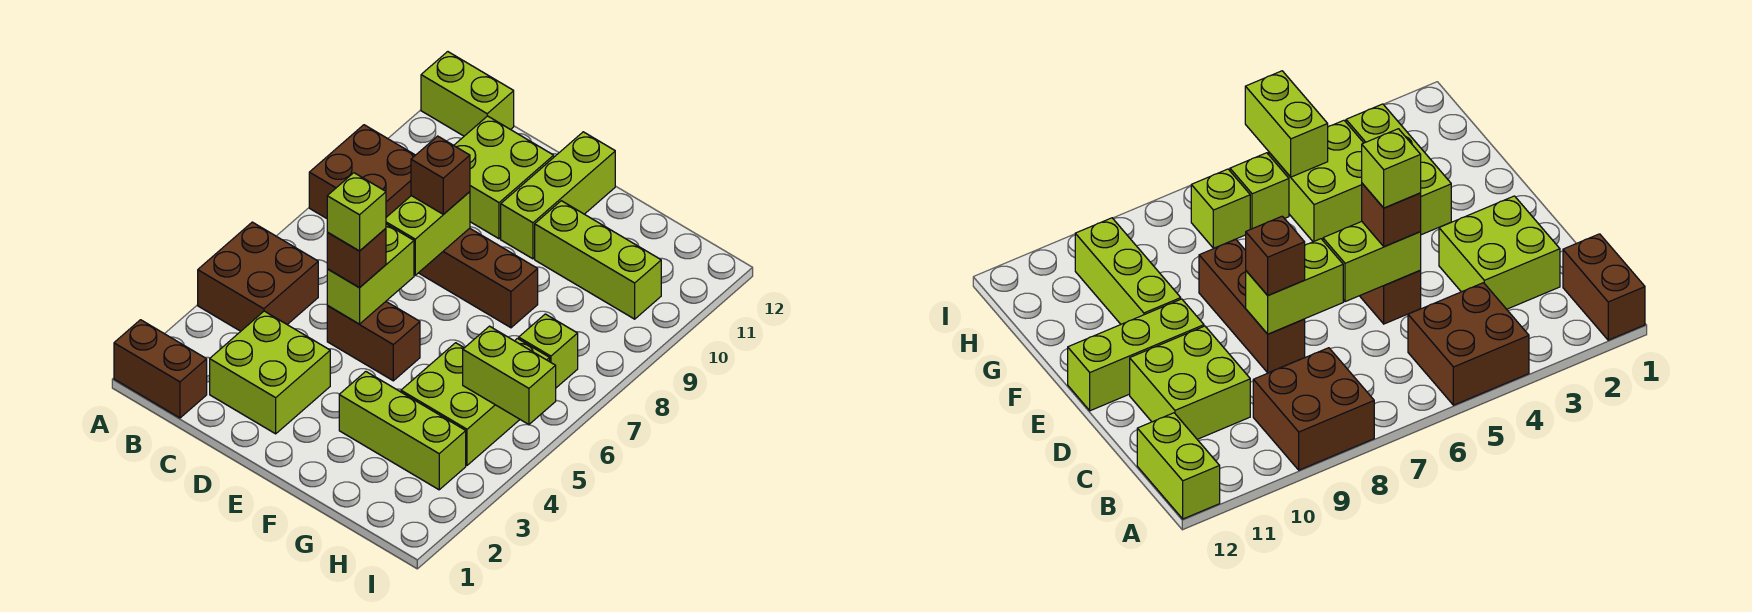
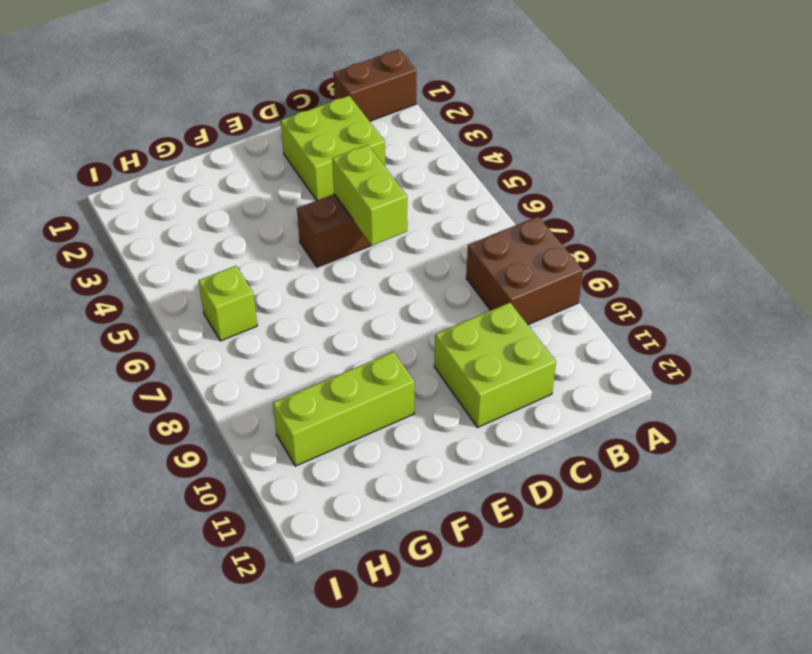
none -> brown 2x2 brick [198,222,318,331]
none -> lime 1x2 brick [421,52,514,136]
none -> brown 1x3 brick [419,228,538,328]

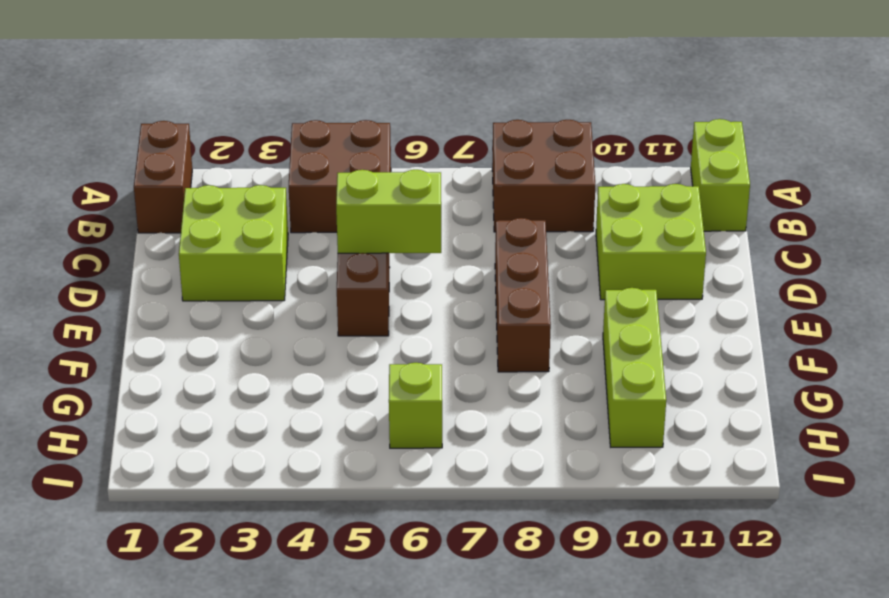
none -> lime 1x3 brick [501,132,615,259]
none -> lime 1x3 brick [339,372,466,490]
none -> lime 2x2 brick [401,343,520,465]

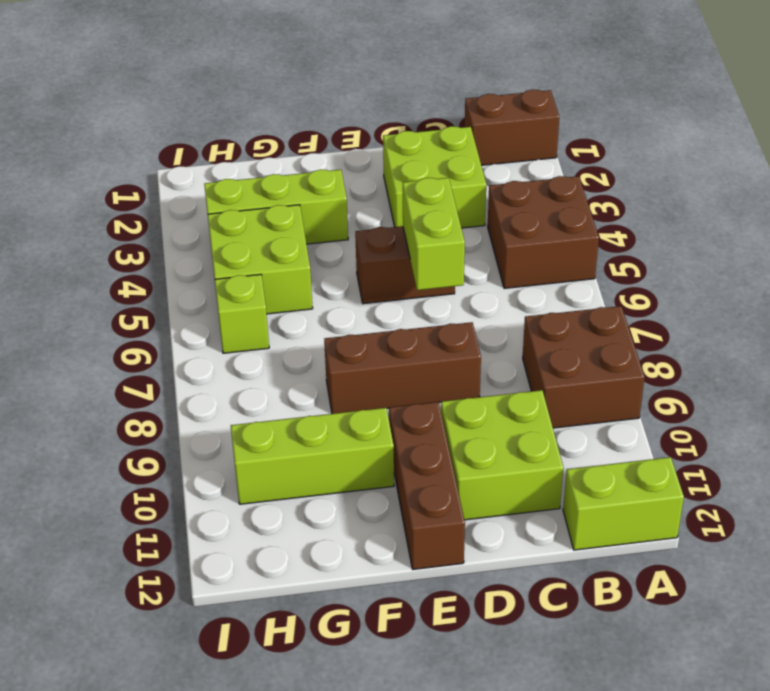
brown 1x3 brick [389,402,465,569] -> lime 1x3 brick [501,132,615,259]
none -> lime 1x1 brick [519,314,578,388]
none -> lime 1x2 brick [386,192,470,275]
none -> lime 1x2 brick [463,326,556,425]

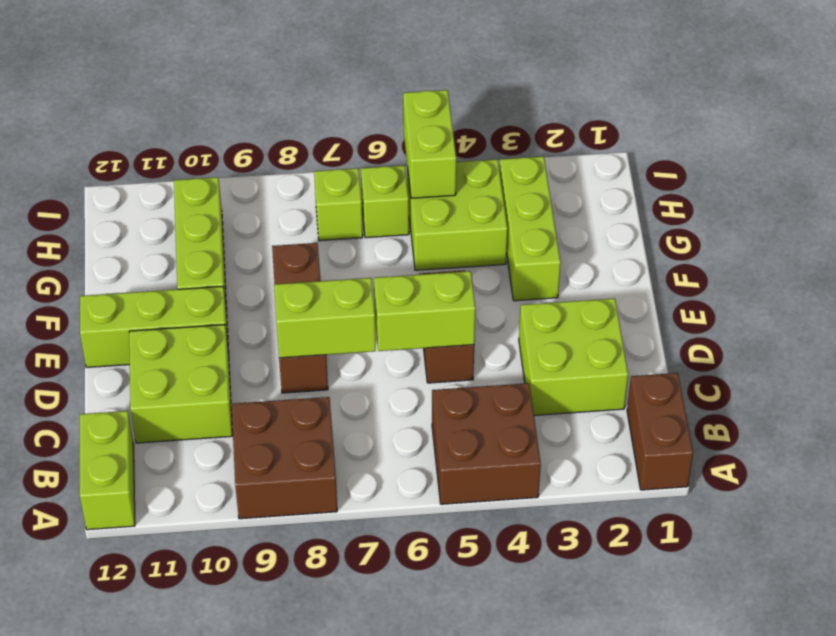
none -> brown 1x1 brick [327,228,386,287]
none -> brown 1x1 brick [411,136,470,214]
none -> lime 1x1 brick [327,173,386,251]

